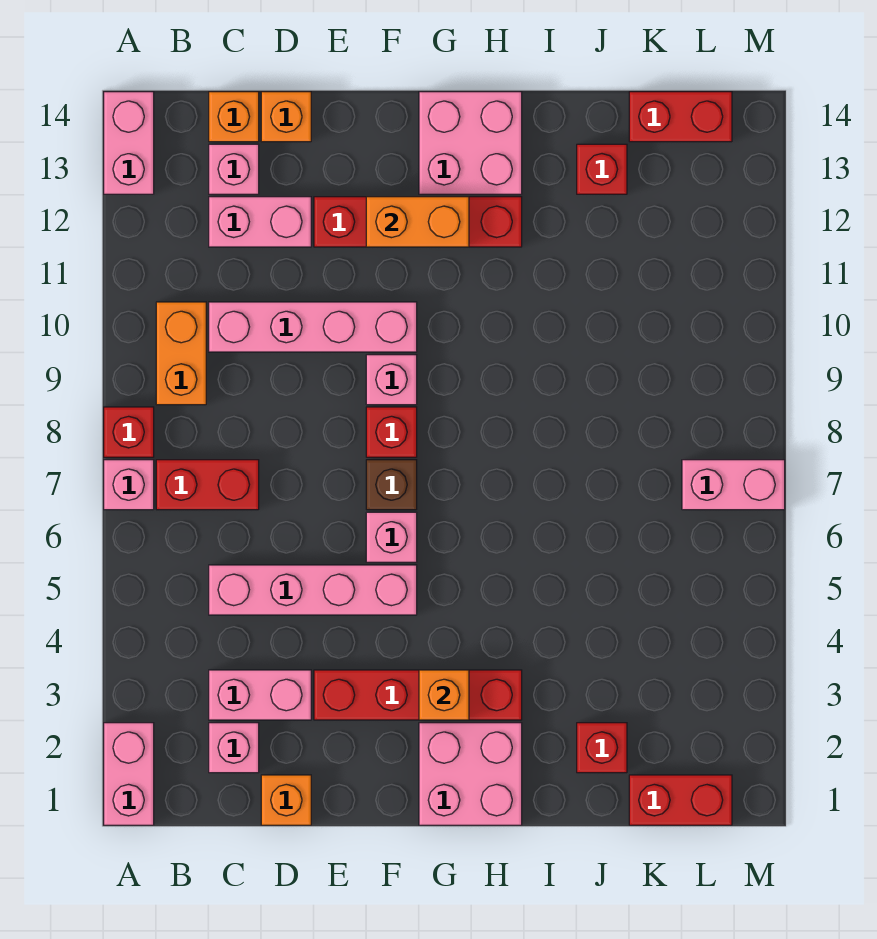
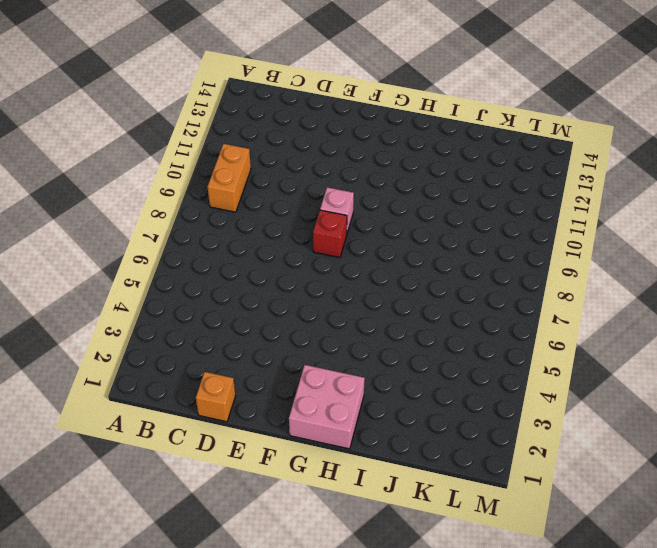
none -> pink 1x2 brick [104,723,154,825]
none -> pink 1x1 brick [104,460,154,510]
none -> red 1x1 brick [104,407,154,457]
none -> pink 1x2 brick [104,92,154,194]

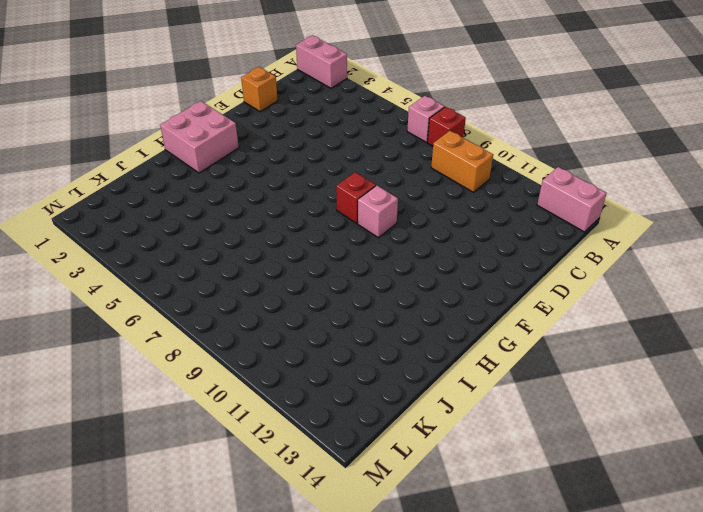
none -> red 1x2 brick [156,460,259,510]
none -> pink 1x1 brick [209,723,259,773]
none -> pink 1x2 brick [209,670,311,720]
none -> pink 1x4 brick [209,565,417,615]

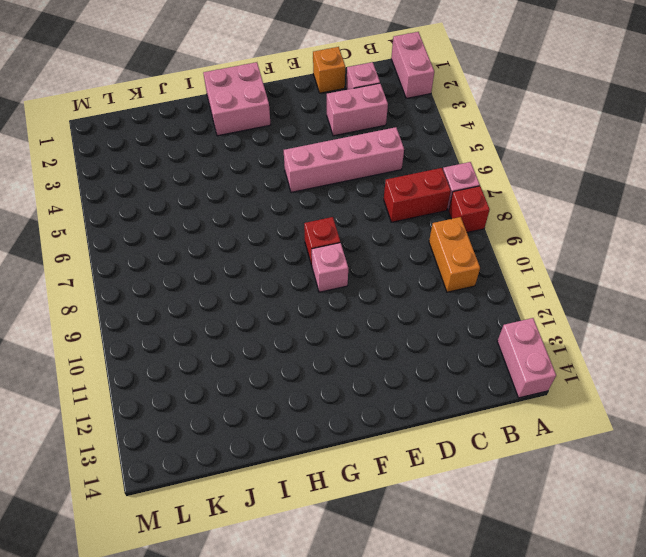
none -> pink 1x4 brick [209,302,417,352]
none -> pink 1x2 brick [209,197,311,247]
none -> pink 1x1 brick [209,144,259,194]
none -> orange 1x1 brick [209,92,259,142]

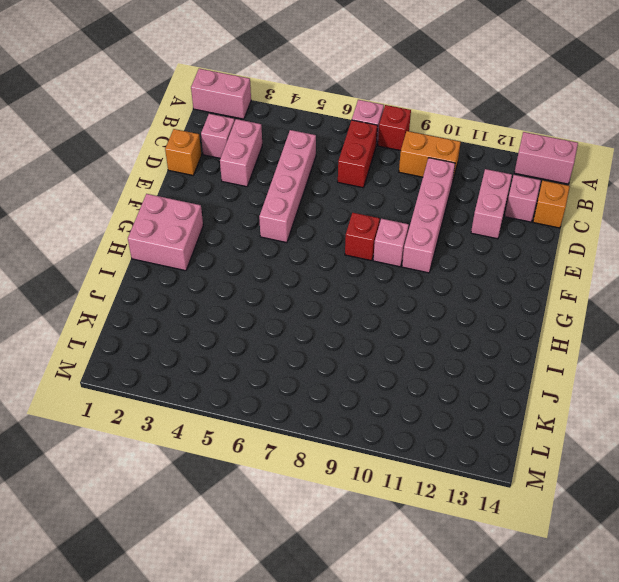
none -> orange 1x1 brick [261,92,311,142]
none -> red 1x4 brick [314,670,522,720]
none -> red 1x4 brick [314,197,522,247]
none -> pink 1x1 brick [366,512,417,562]

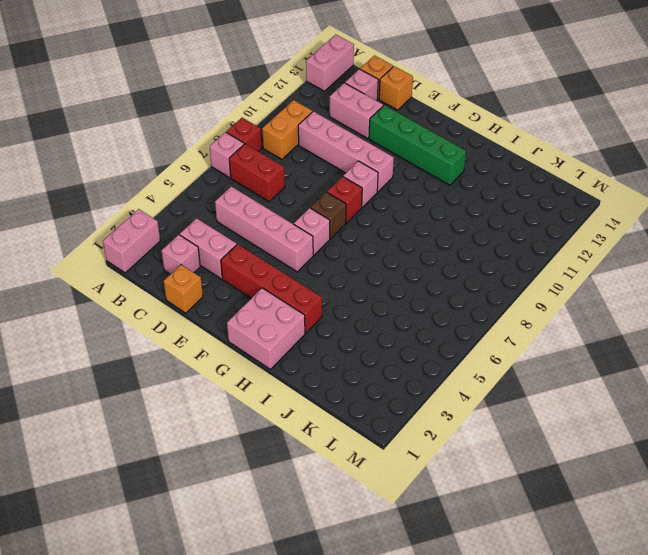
green 1x4 brick [369,105,466,185] -> red 1x4 brick [314,197,522,247]
none -> pink 2x2 brick [419,92,522,194]
none -> red 1x1 brick [577,723,627,773]
none -> red 1x1 brick [577,144,627,194]
none -> red 1x2 brick [629,775,732,825]

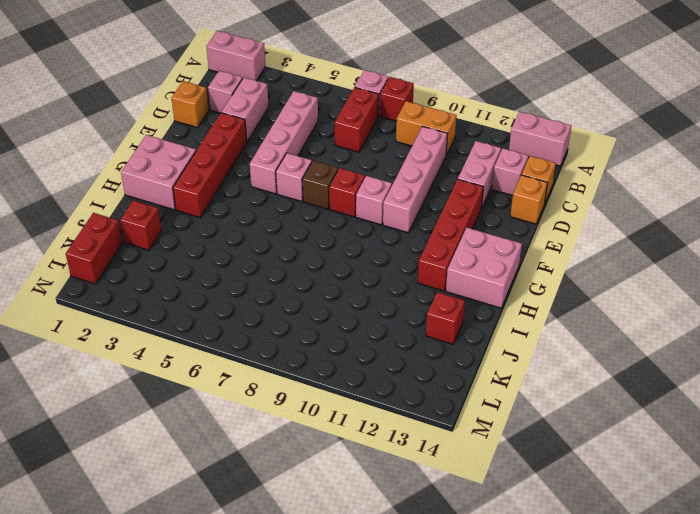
none -> red 1x2 brick [629,92,732,142]
none -> pink 1x2 brick [682,460,785,510]
none -> orange 1x2 brick [366,197,469,247]
none -> orange 1x1 brick [419,670,469,720]

